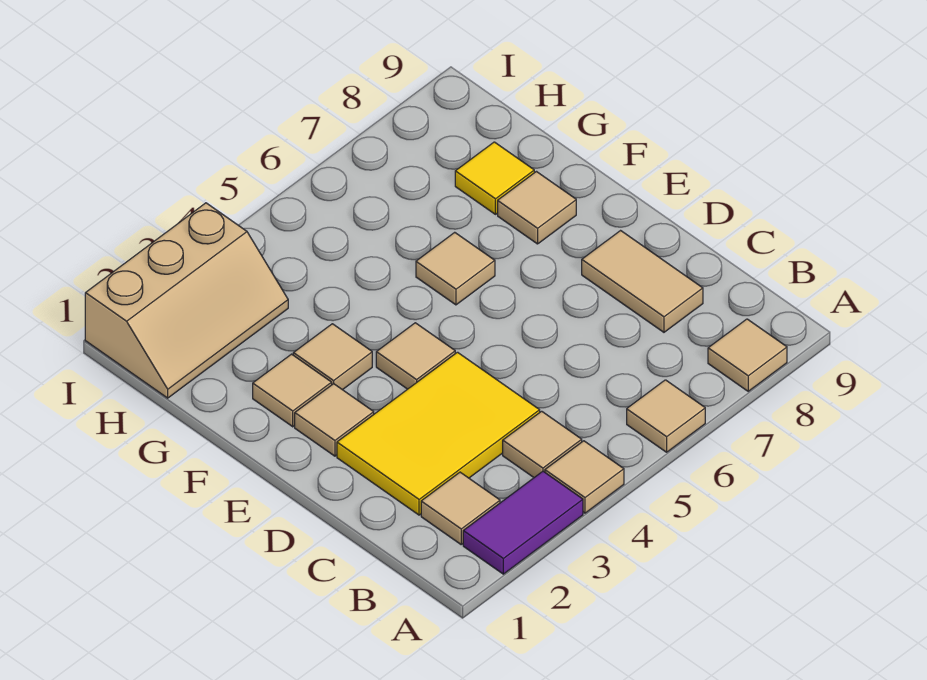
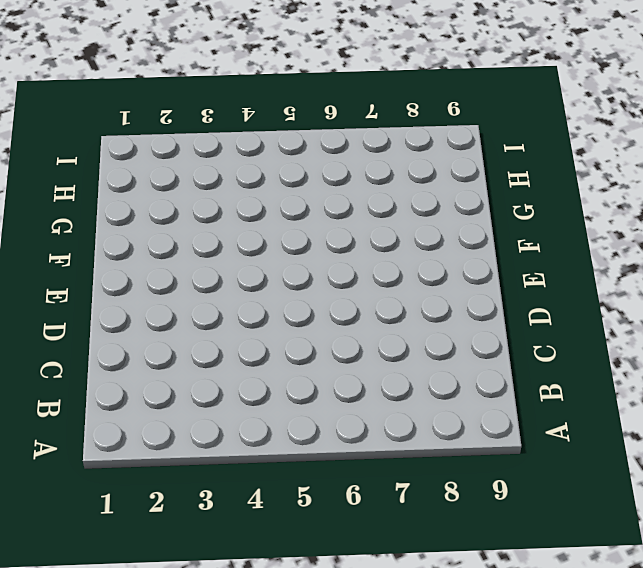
none -> purple 1x2 tile [463,471,583,574]
none -> tan 1x1 tile [545,441,624,513]
none -> tan 1x1 tile [627,380,705,452]

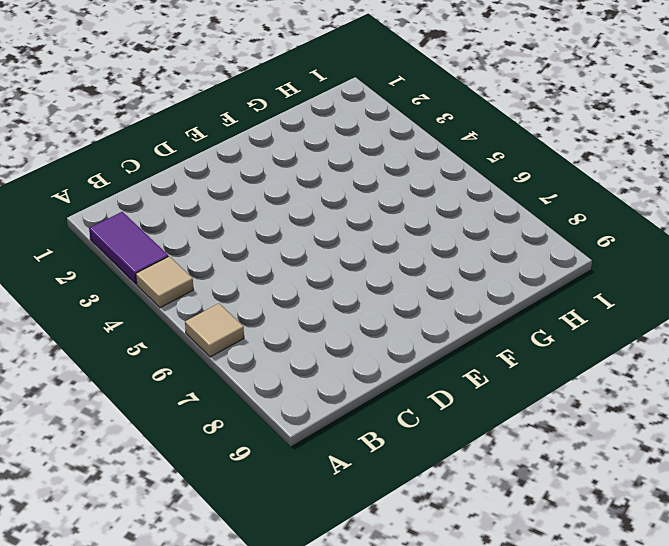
none -> tan 1x1 tile [708,319,787,391]
none -> tan 1x1 tile [421,472,500,544]
none -> tan 1x1 tile [503,411,582,477]

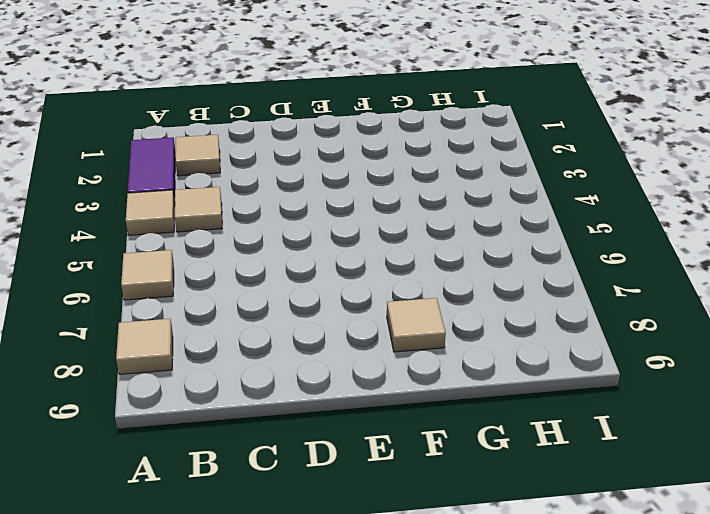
none -> yellow 2x3 tile [337,352,540,515]
none -> tan 1x2 tile [582,231,703,332]
none -> tan 1x1 tile [295,384,374,456]

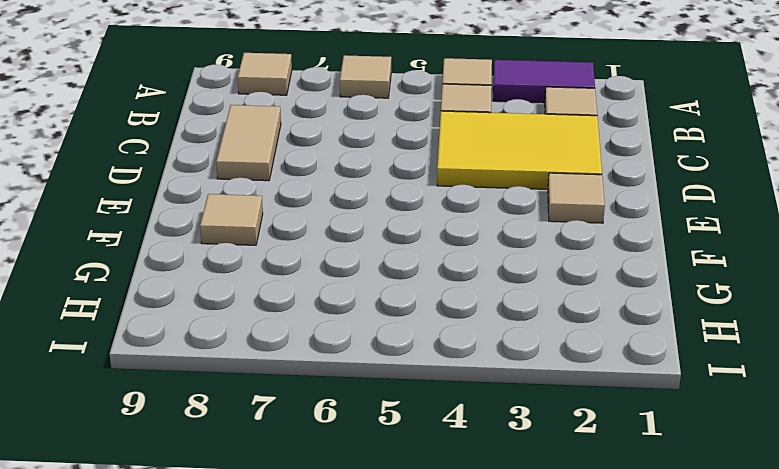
none -> tan 1x1 tile [376,323,455,389]
none -> tan 1x1 tile [253,354,332,427]
none -> tan 1x1 tile [293,324,372,390]

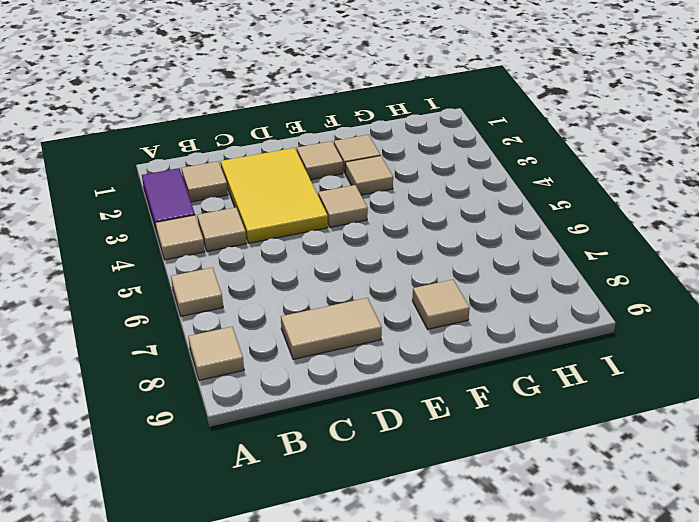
none -> tan 1x1 tile [416,232,495,305]
none -> yellow 1x1 tile [455,142,534,214]
none -> tan 2x3 slope [85,203,288,398]

